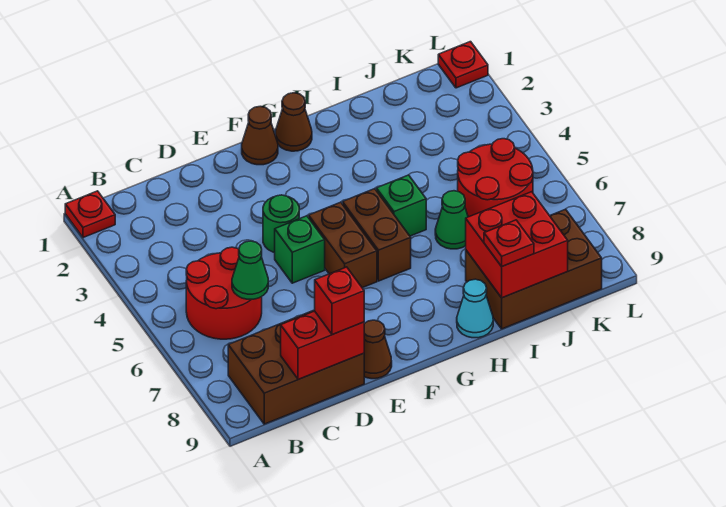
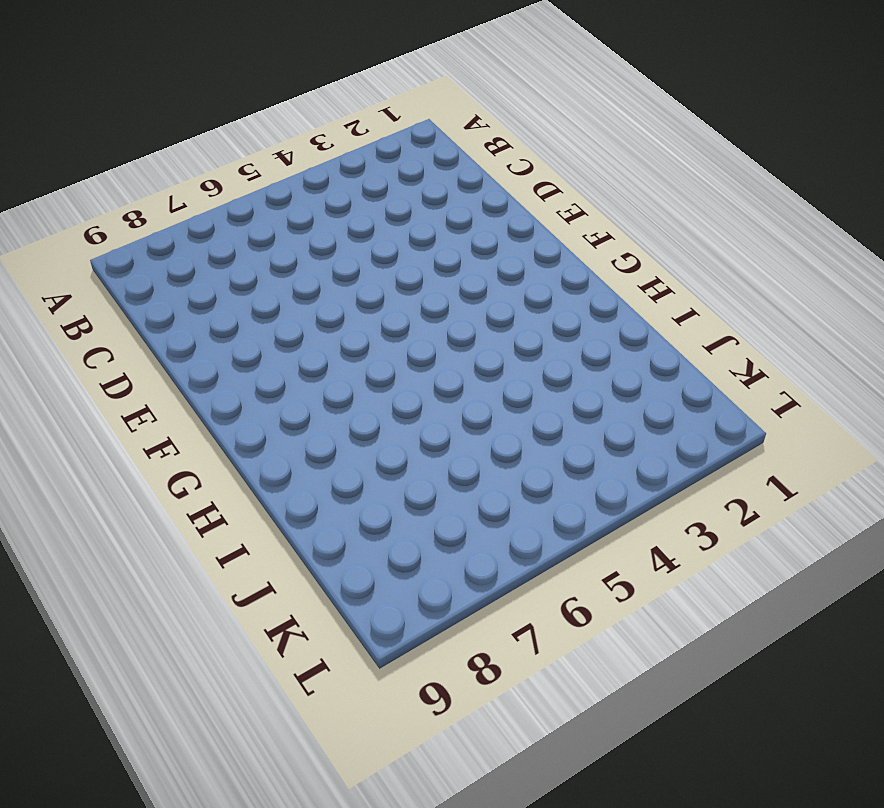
none -> red 1x1 plate [65,191,115,238]
none -> red 2x2 round brick [186,247,262,339]
none -> brown 2x3 brick [228,310,364,424]

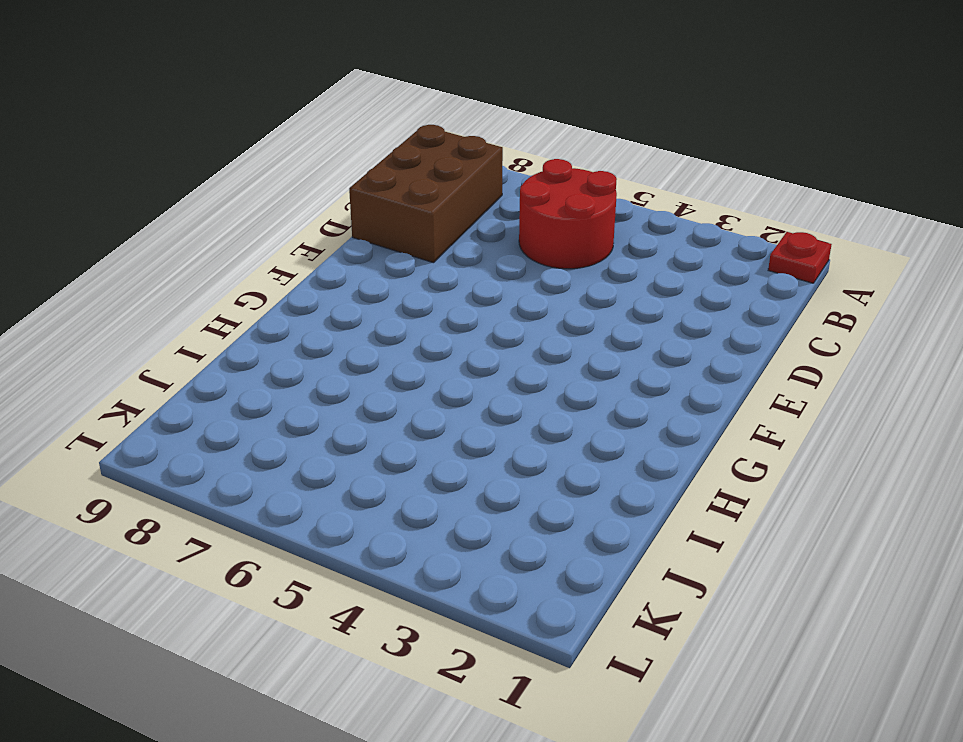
none -> green 1x1 round brick [263,195,299,253]
none -> green 1x1 brick [275,216,325,283]
none -> brown 1x1 cone [364,320,392,379]

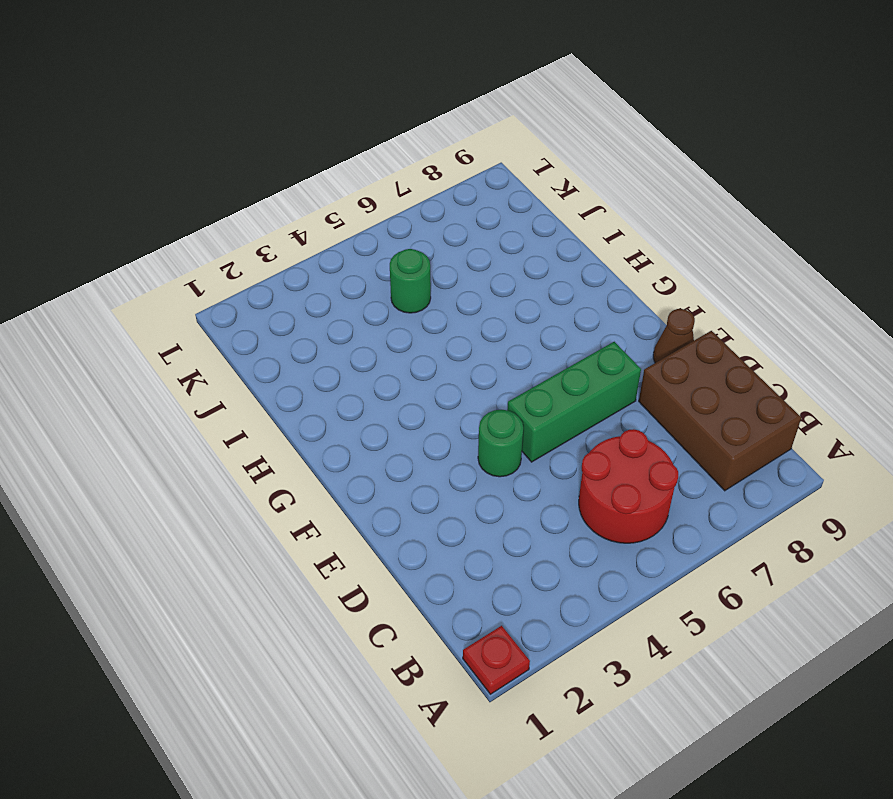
green 1x3 brick [507,342,641,462] -> green 1x1 brick [275,216,325,283]
green 1x1 round brick [390,249,431,313] -> red 2x2 round brick [458,139,533,217]
none -> brown 1x1 cone [242,106,278,165]
none -> brown 1x2 brick [309,202,377,288]
none -> brown 1x1 cone [276,93,312,151]

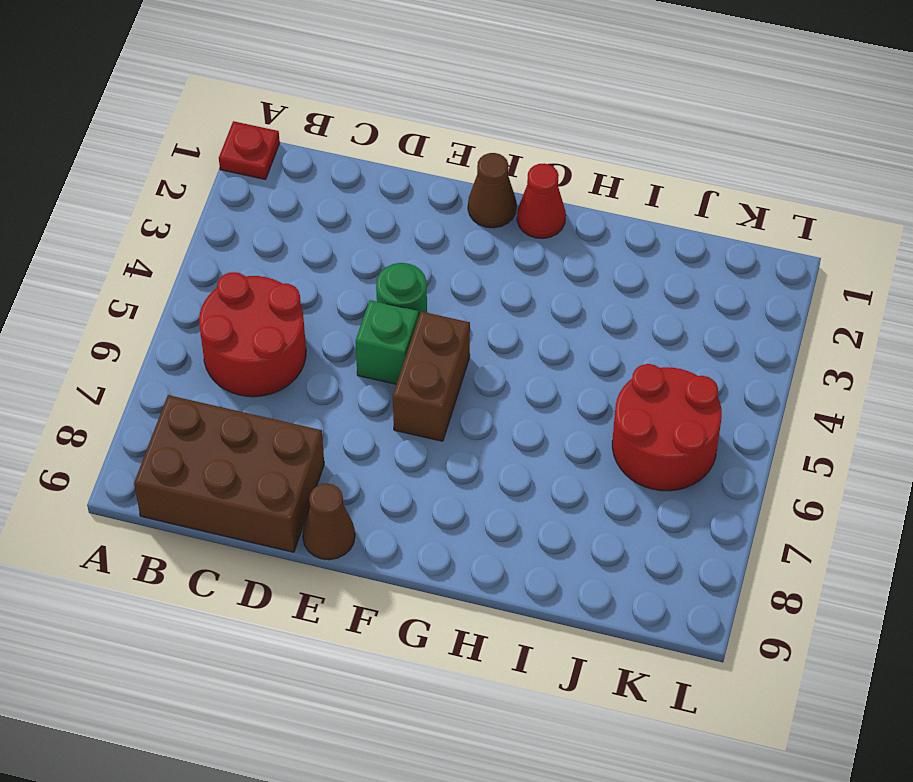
red 1x1 cone [517,164,566,239] -> brown 1x1 cone [276,93,312,151]
none -> brown 1x2 brick [343,189,411,281]
none -> green 1x1 brick [376,175,426,236]
none -> cyan 1x1 cone [457,279,493,338]

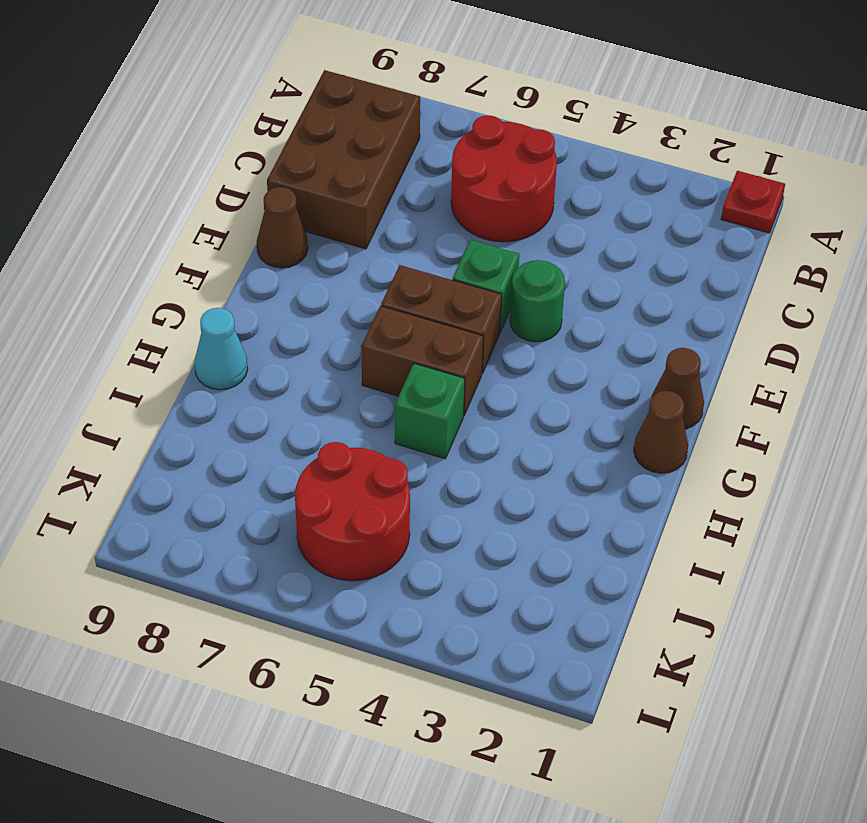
none -> green 1x1 cone [435,191,468,249]
none -> brown 2x3 brick [466,209,602,329]
none -> red 1x1 plate [438,42,488,88]

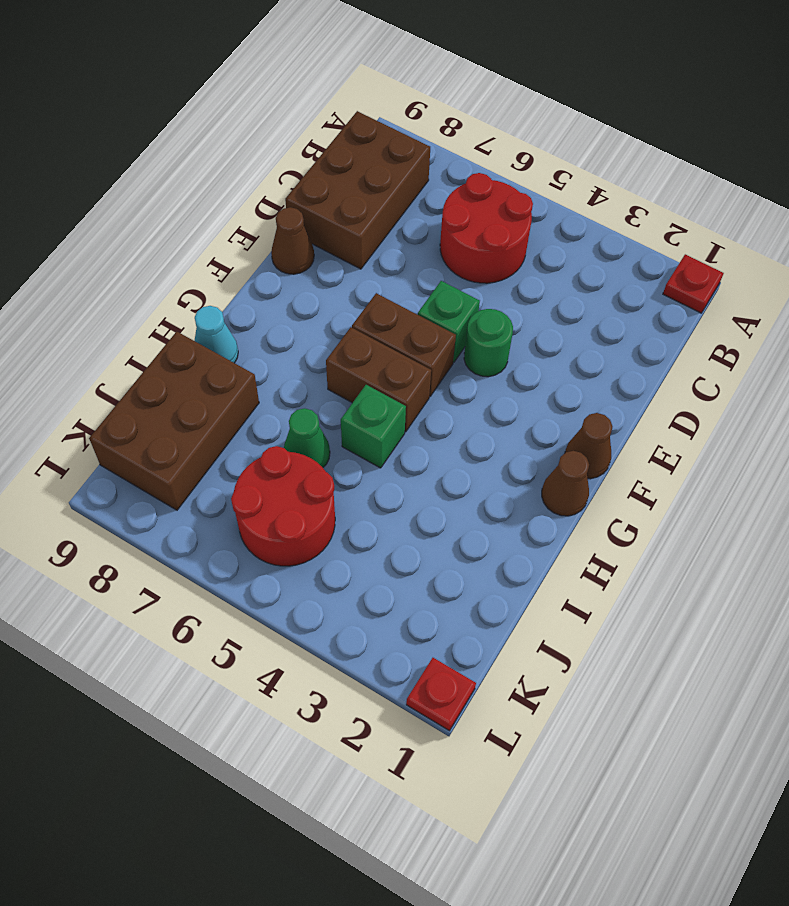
none -> green 1x1 cone [232,241,268,299]
none -> red 1x2 brick [281,311,364,379]
none -> red 2x2 brick [466,192,568,298]

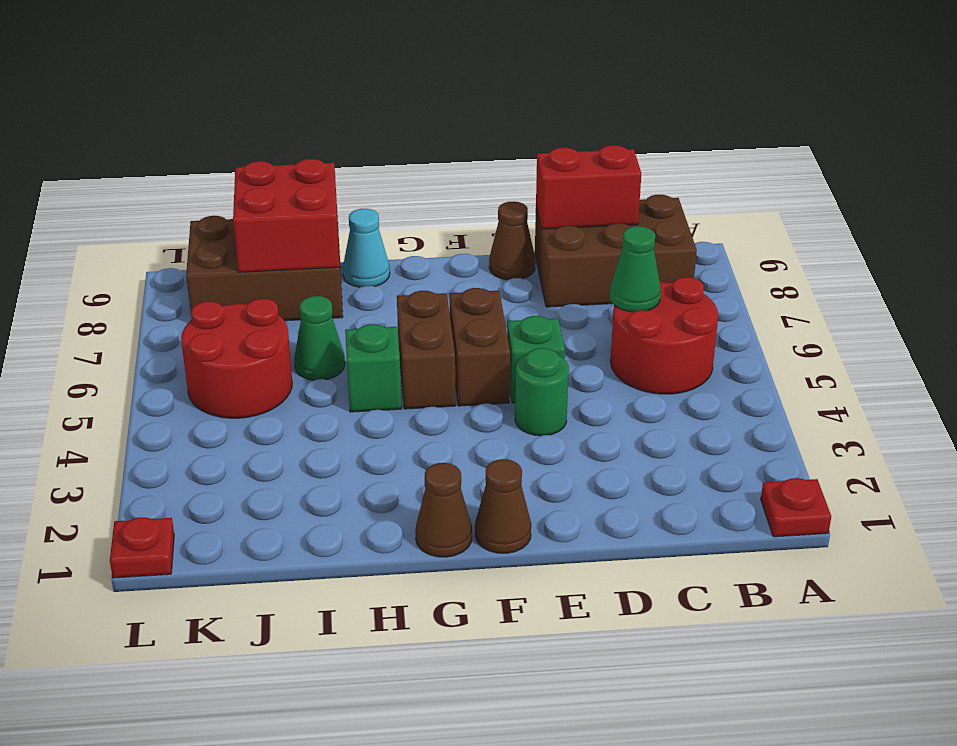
none -> red 1x1 brick [315,267,364,335]
none -> red 1x1 plate [484,220,534,266]

